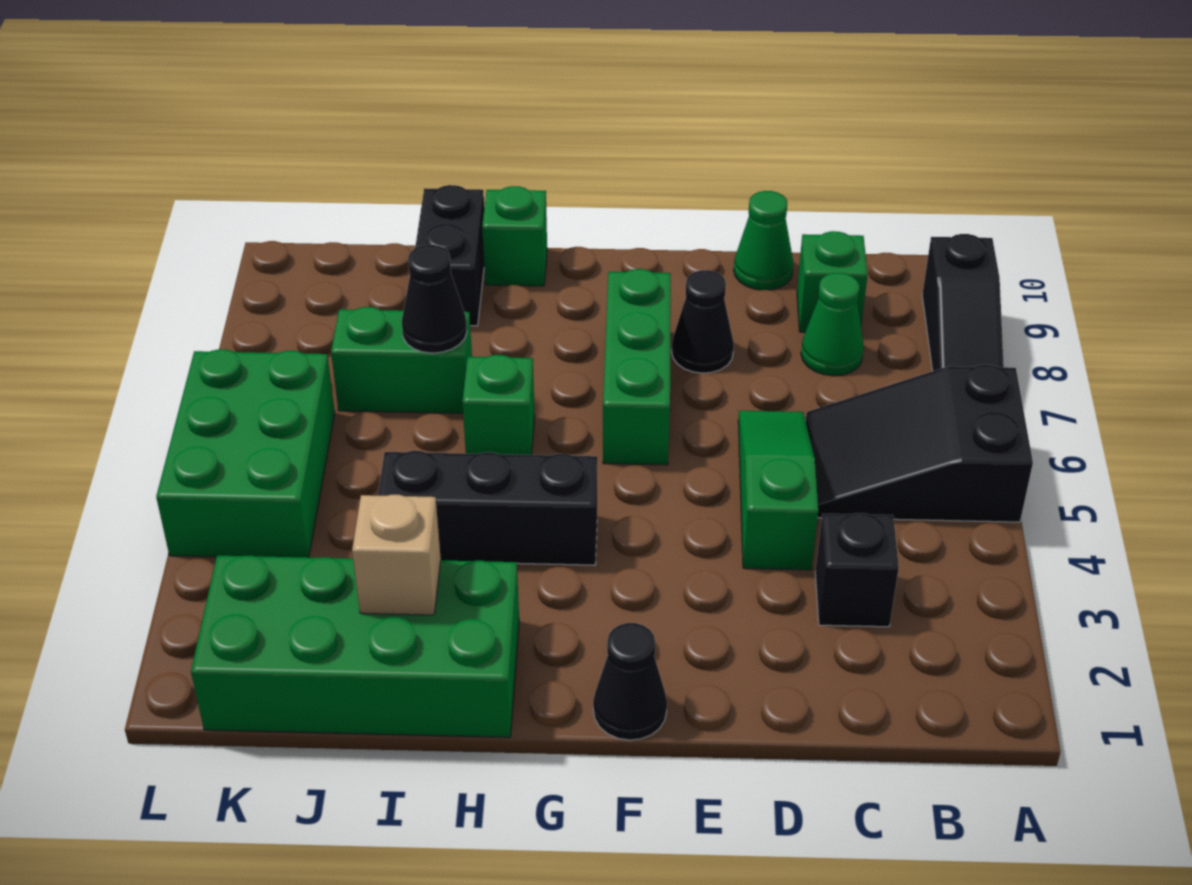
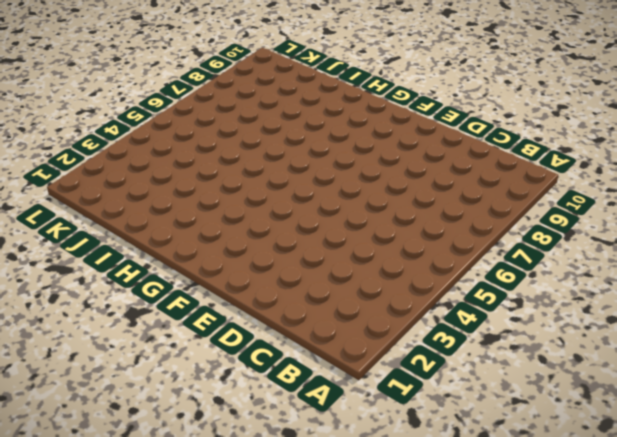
none -> black 2x3 slope [806,364,1033,522]
none -> black 1x3 slope [922,234,1004,371]
none -> black 1x1 brick [815,513,899,627]

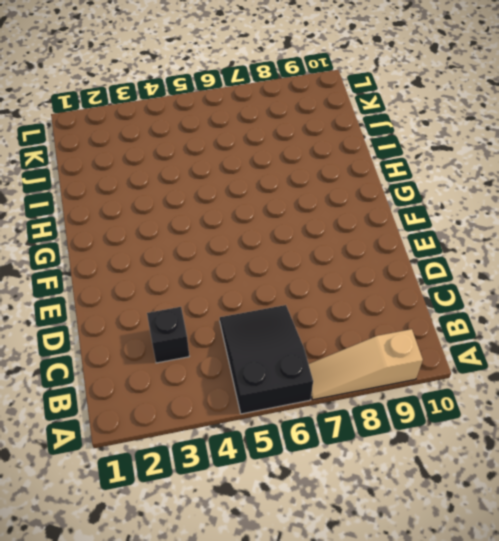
tan 1x3 slope [309,329,423,400] -> black 1x3 slope [922,234,1004,371]
none -> green 1x1 cone [801,273,864,376]
none -> green 1x1 brick [797,231,868,332]
none -> green 1x3 slope [738,411,818,570]

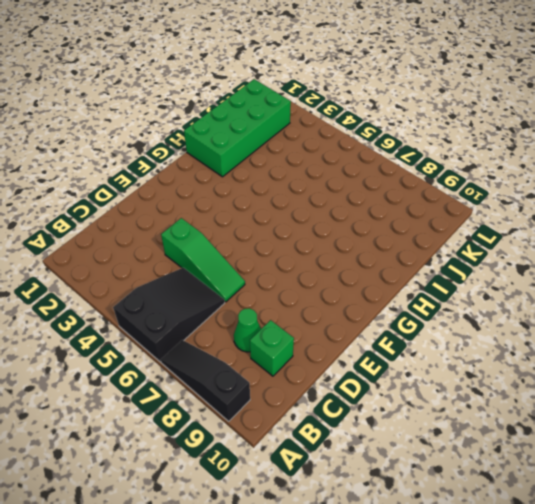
none -> black 1x1 brick [815,513,899,627]
none -> green 1x1 cone [734,191,793,290]
none -> black 1x1 cone [672,270,734,373]

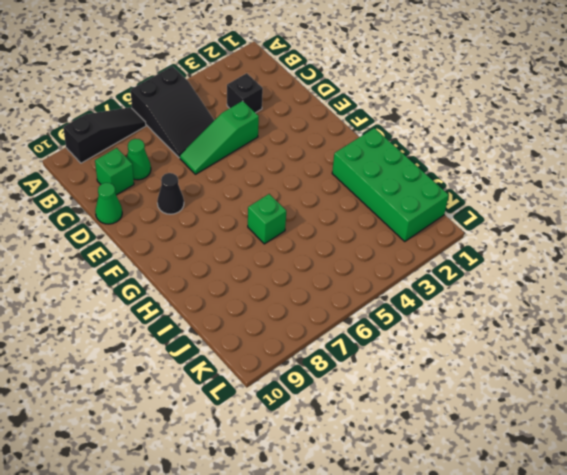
none -> black 1x1 cone [593,623,667,740]
none -> green 1x3 brick [603,269,671,465]
none -> black 1x3 brick [378,451,598,565]

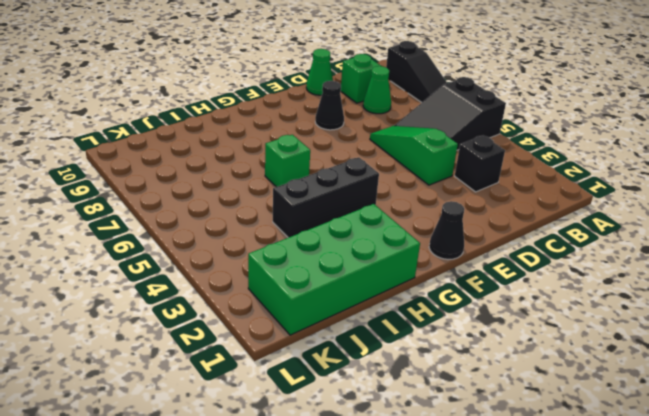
none -> green 1x3 brick [603,269,671,465]
none -> green 1x1 brick [482,186,547,286]
none -> green 1x2 brick [331,307,472,413]

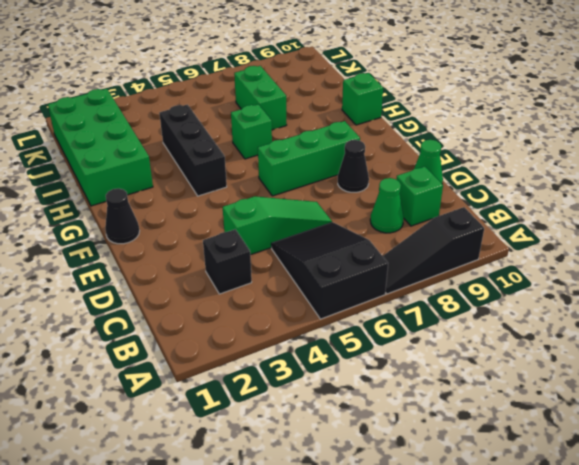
none -> black 1x2 brick [415,185,484,326]
none -> green 2x3 brick [156,349,335,558]
none -> tan 1x1 brick [352,495,441,615]

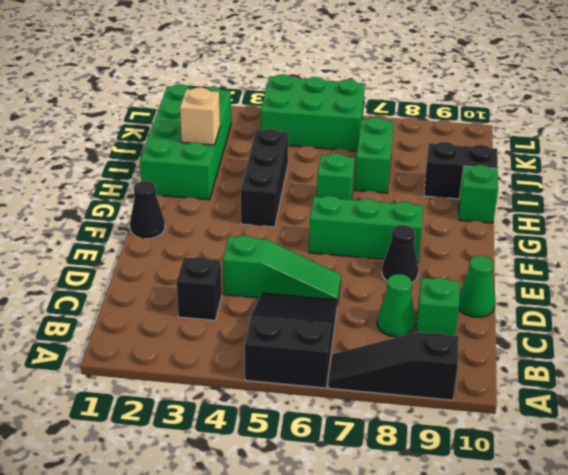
none -> black 1x1 cone [402,245,467,353]

